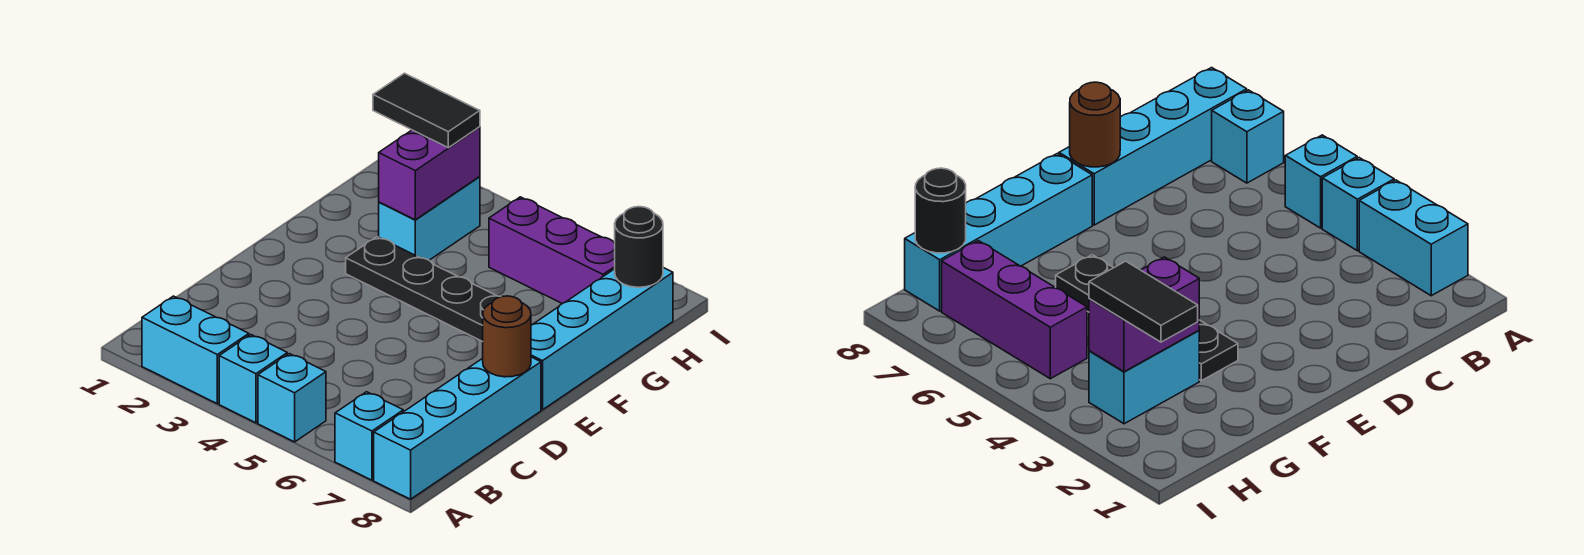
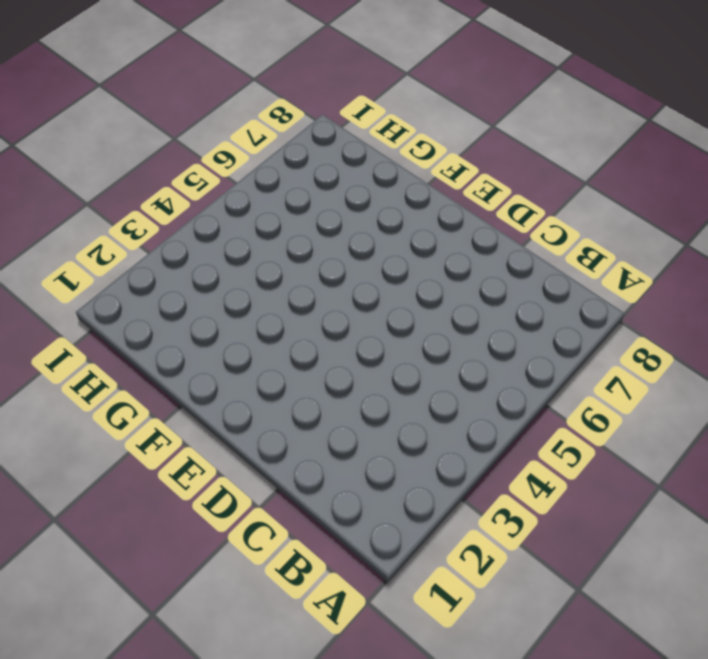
none -> cyan 1x2 brick [142,296,249,404]
none -> cyan 1x1 brick [219,334,287,423]
none -> cyan 1x1 brick [258,354,326,442]

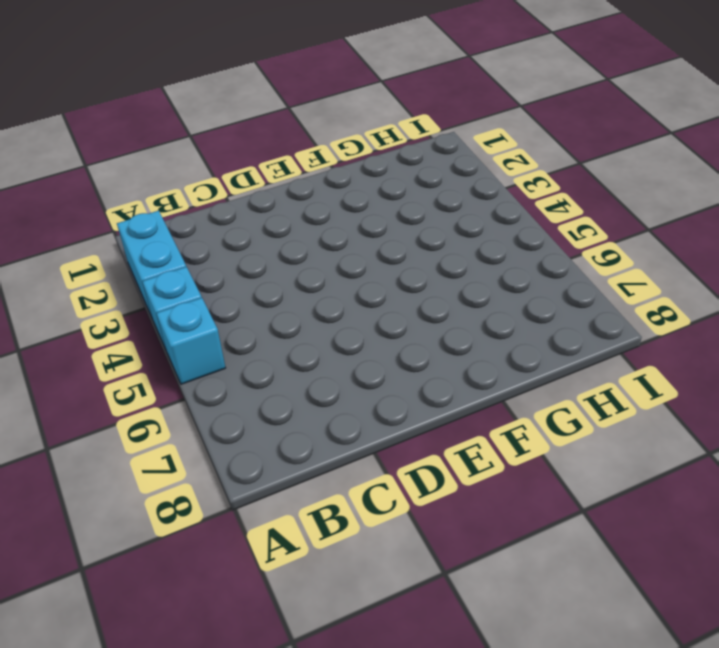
none -> cyan 1x1 brick [335,392,403,480]
none -> cyan 1x4 brick [374,357,541,499]
none -> cyan 1x4 brick [531,268,673,410]

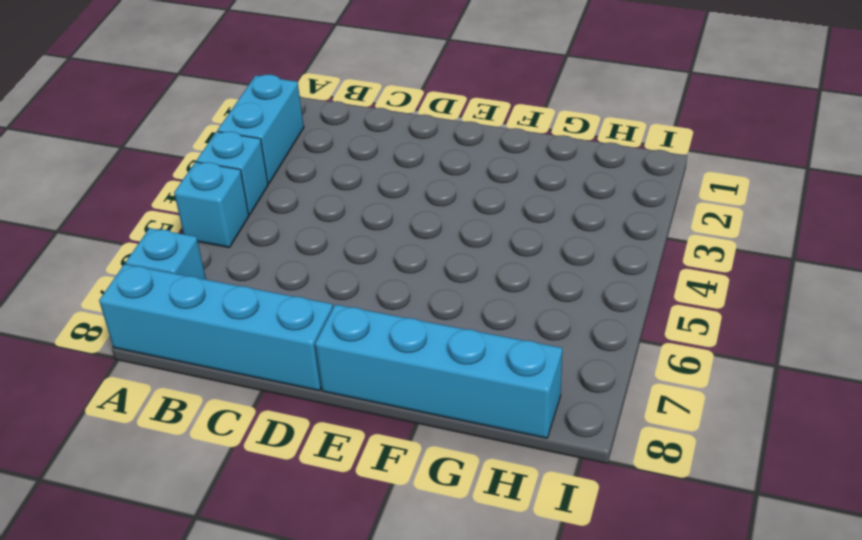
none -> black 1x4 plate [346,237,501,342]
none -> cyan 1x2 brick [379,177,480,260]
none -> purple 1x3 brick [489,197,615,304]

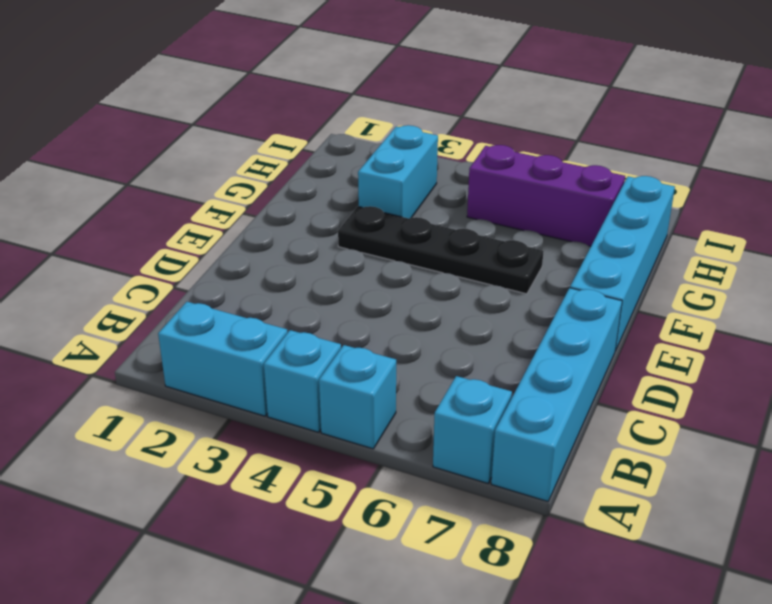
none -> brown 1x1 round brick [483,296,531,377]
none -> purple 1x2 brick [379,127,480,220]
none -> black 1x1 round brick [615,207,663,287]

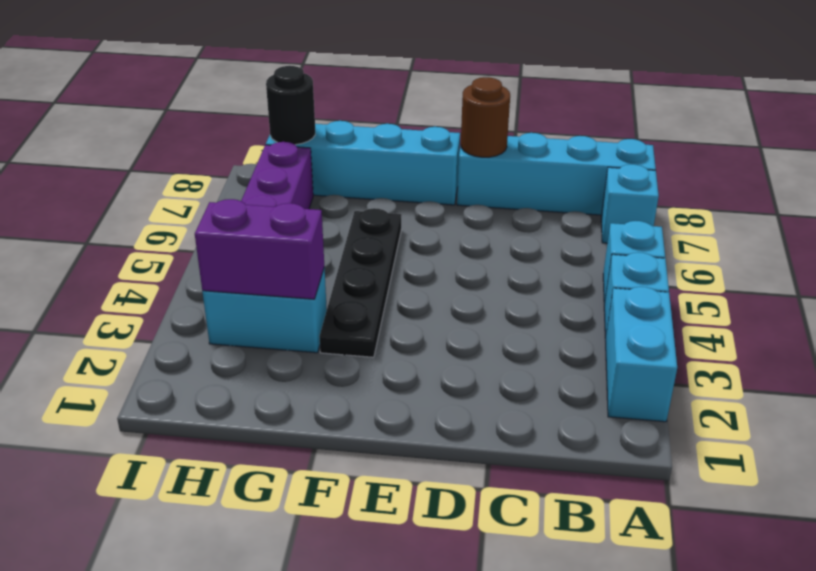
none -> black 1x2 tile [373,73,480,148]

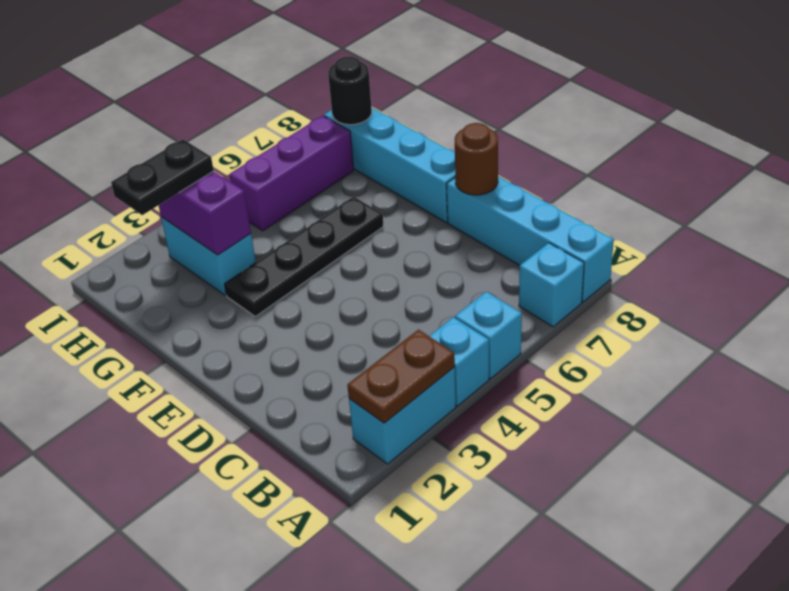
brown 1x2 plate [347,330,455,423] -> none
black 1x2 plate [111,139,214,215] -> black 1x2 tile [373,73,480,148]

